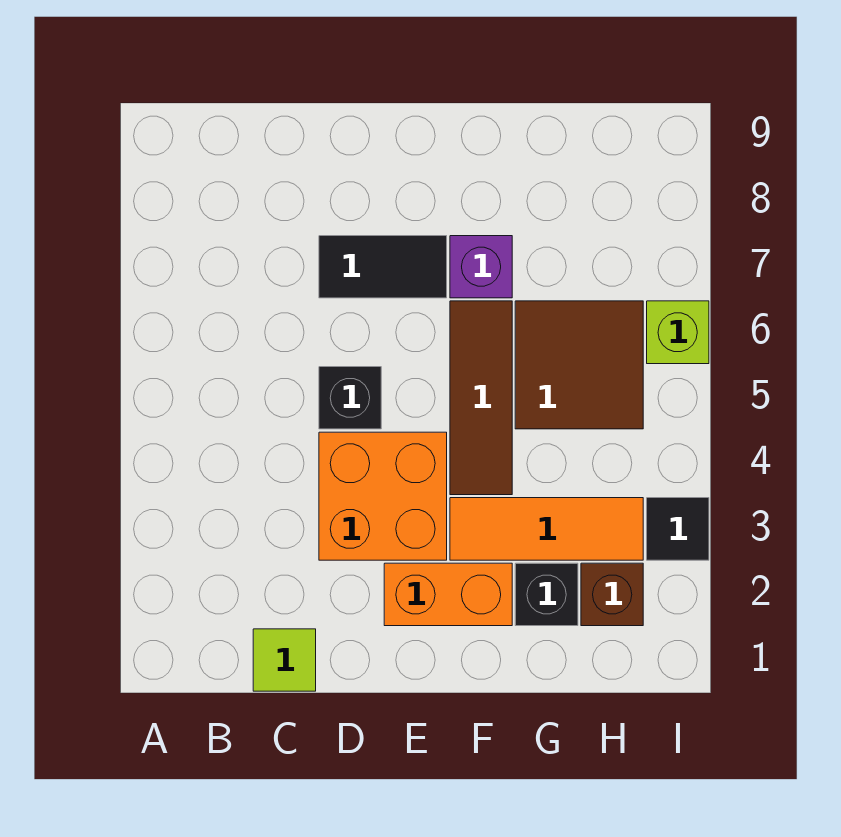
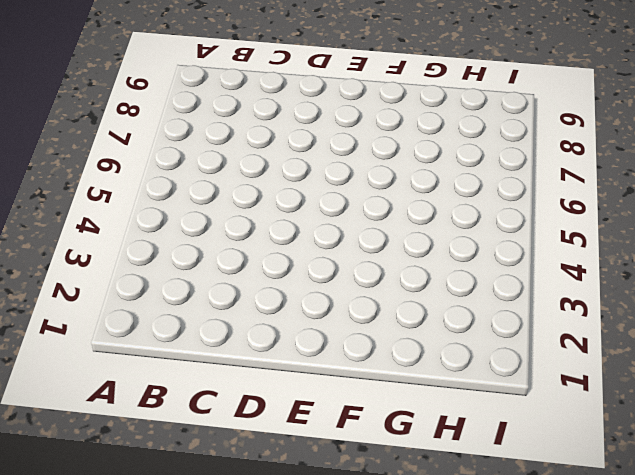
none -> lime 1x1 tile [253,629,316,691]
none -> orange 2x2 brick [319,432,447,560]
none -> black 1x1 brick [319,367,381,429]

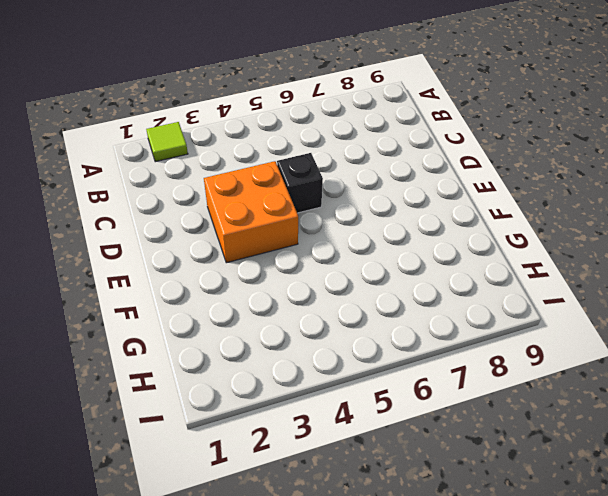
lime 1x1 tile [146,122,188,162] -> lime 1x1 tile moved to [253,629,316,691]
none -> black 1x2 tile [319,236,447,298]
none -> orange 1x2 brick [384,563,512,626]
none -> orange 1x3 tile [450,498,643,560]

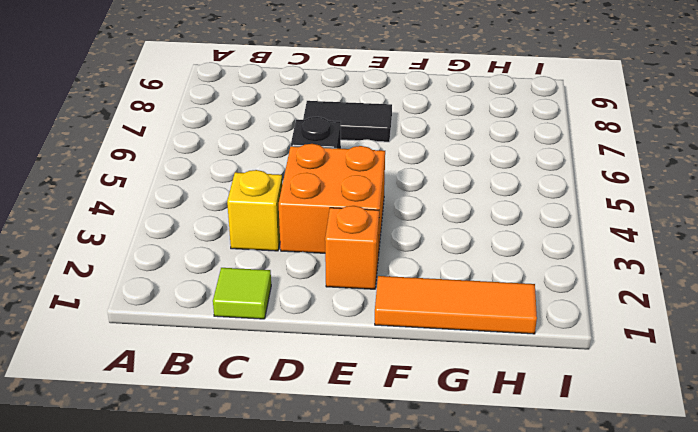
yellow 1x1 brick [227,170,282,251] -> none
orange 1x1 brick [325,206,379,289] -> orange 1x2 brick [384,563,512,626]
orange 1x3 tile [375,276,537,334] -> orange 1x3 tile moved to [450,498,643,560]
none -> brown 1x3 tile [450,301,512,495]
none -> purple 1x1 brick [450,236,512,298]
none -> black 1x1 brick [515,563,578,626]

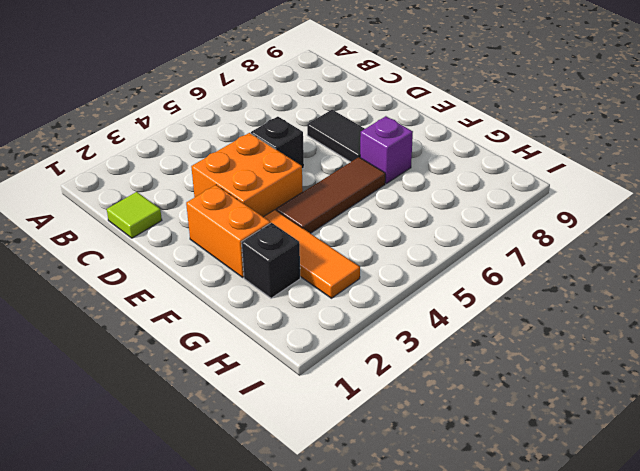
none -> brown 2x2 tile [515,301,643,429]
none -> brown 1x1 brick [581,563,643,626]
none -> black 1x1 tile [647,498,709,560]

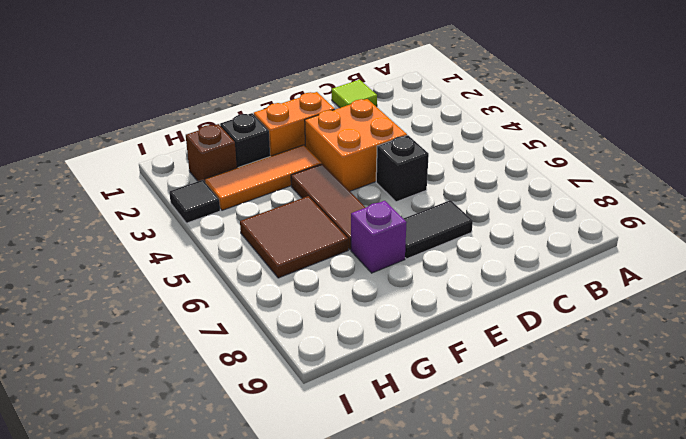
none -> lime 1x1 brick [647,301,709,364]

